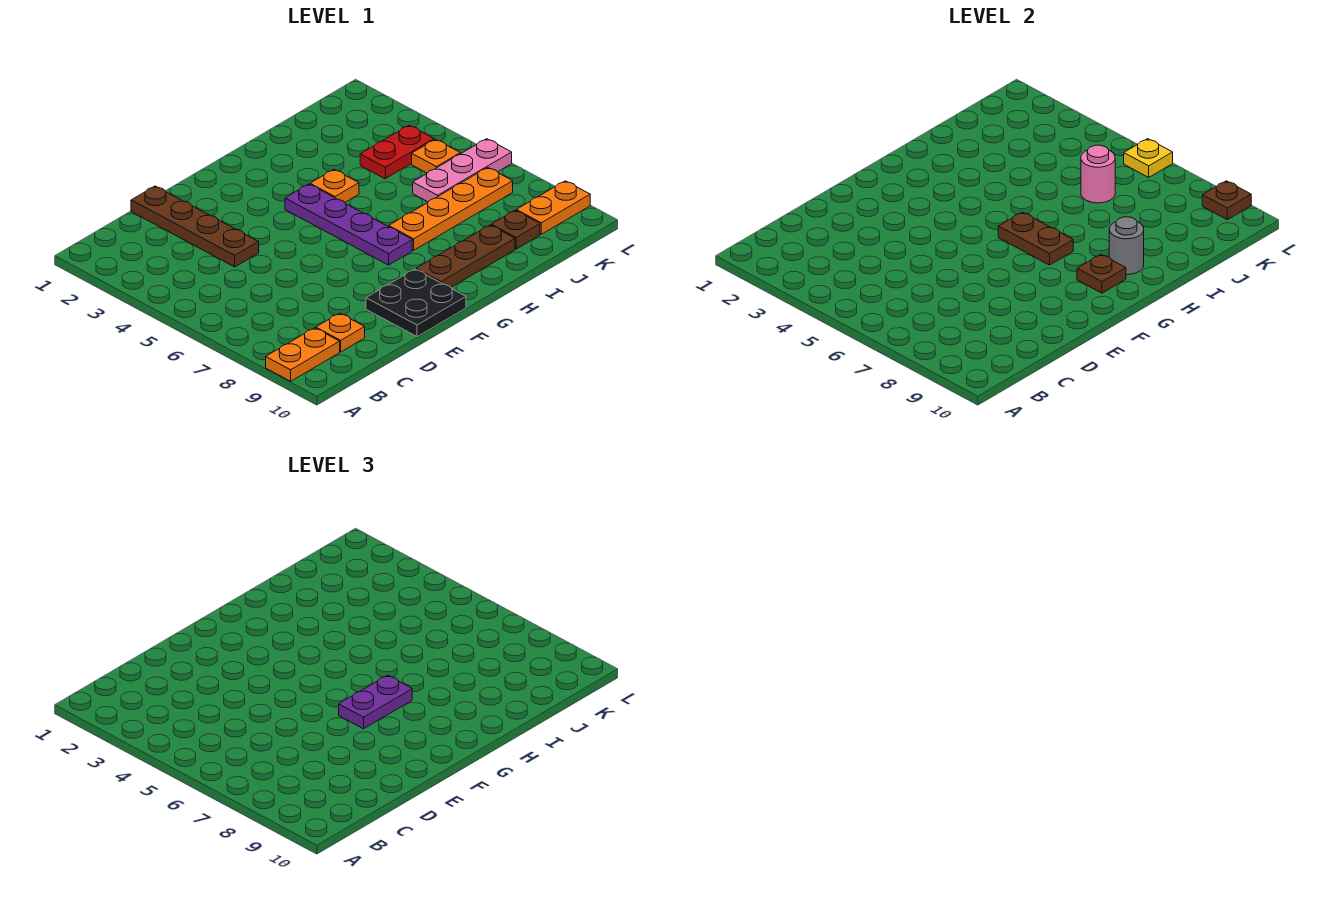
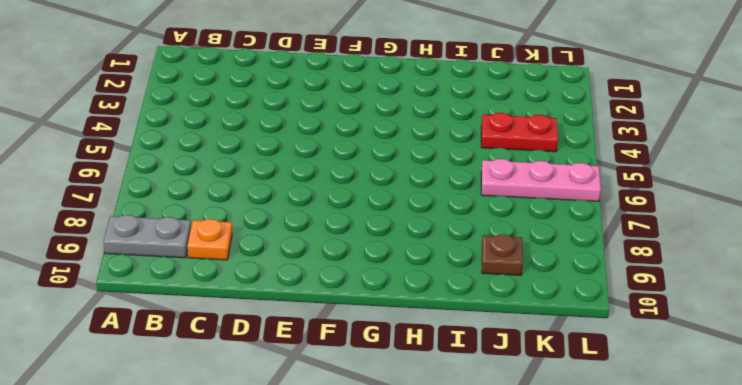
grey 1x2 plate [103,215,191,258] -> orange 1x2 plate [266,328,340,381]
none -> brown 1x4 plate [131,186,259,267]
none -> black 2x2 plate [366,269,466,337]
none -> purple 1x4 plate [285,184,412,265]

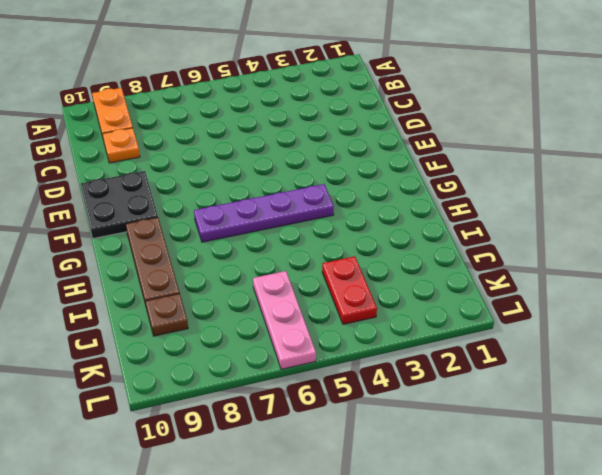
none -> brown 1x4 plate [131,186,259,267]
none -> orange 1x1 plate [310,170,359,202]
none -> orange 1x4 plate [389,168,513,250]

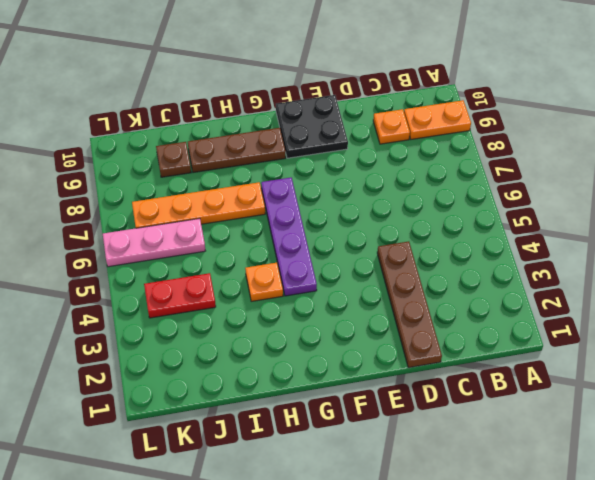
none -> orange 1x1 plate [412,139,460,173]
none -> orange 1x2 plate [516,181,590,234]
none -> brown 1x2 plate [998,212,1073,265]

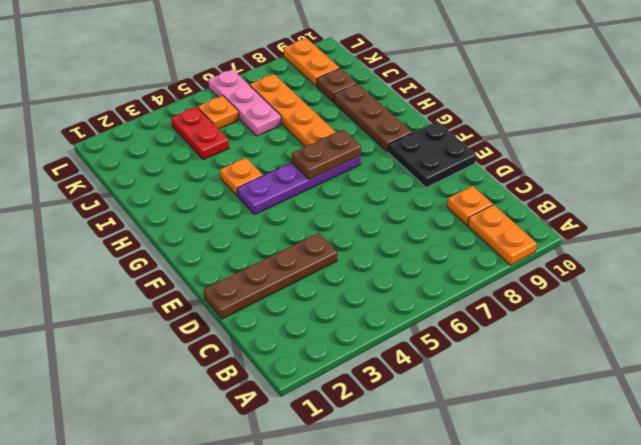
none -> brown 1x1 plate [1077,255,1126,293]
none -> grey 1x1 round brick [1109,217,1144,275]
none -> pink 1x1 round brick [1081,145,1115,203]

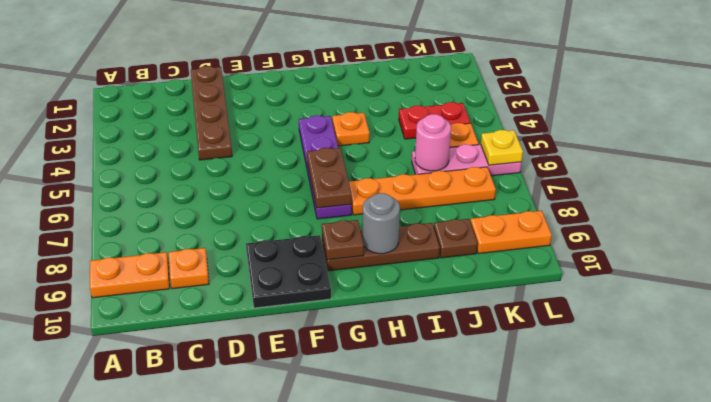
none -> brown 1x1 plate [1202,181,1251,220]
none -> purple 1x2 plate [339,675,412,729]

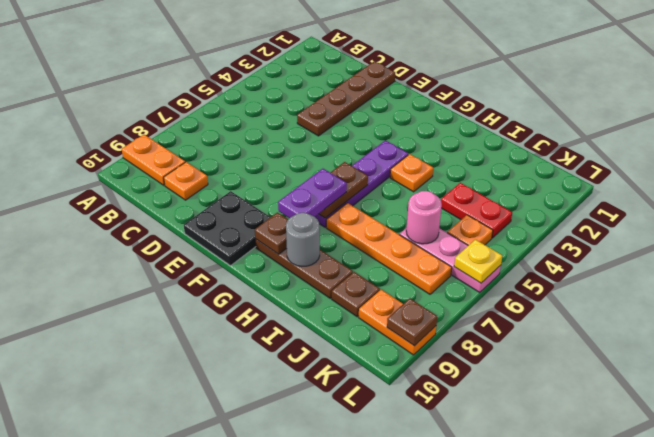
purple 1x2 plate [278,169,347,218] -> purple 1x2 plate turned to [339,675,412,729]

